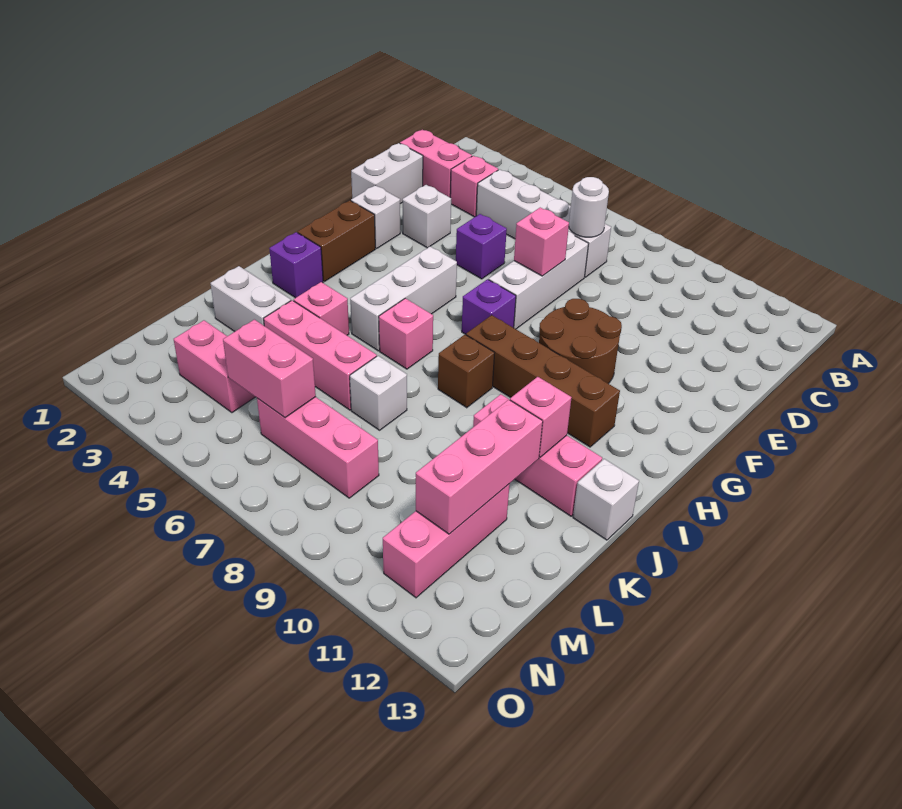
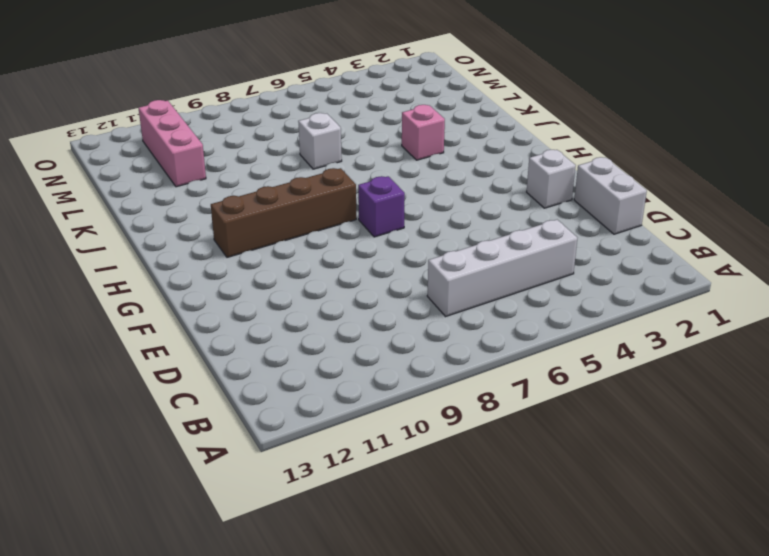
none -> pink 1x2 brick [400,130,472,197]
none -> pink 1x1 brick [450,156,498,217]
none -> white 1x3 brick [489,231,589,329]
none -> white 1x1 brick [402,185,451,248]

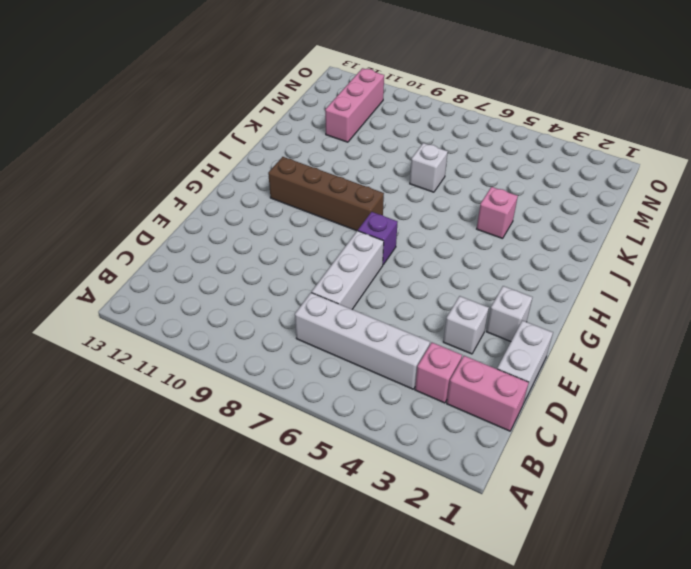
none -> purple 1x1 brick [456,214,507,279]
none -> brown 2x2 round brick [539,299,622,384]
none -> brown 1x2 brick [297,200,375,281]
none -> white 1x3 brick [350,247,457,351]

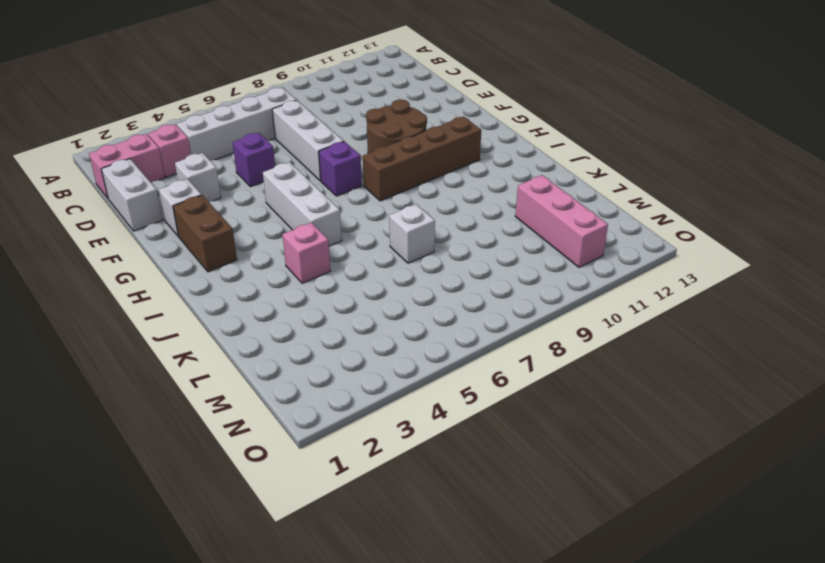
none -> purple 1x1 brick [269,232,323,298]
none -> pink 1x1 brick [379,298,433,369]
none -> brown 1x1 brick [438,335,494,408]
none -> pink 1x3 brick [473,394,602,516]

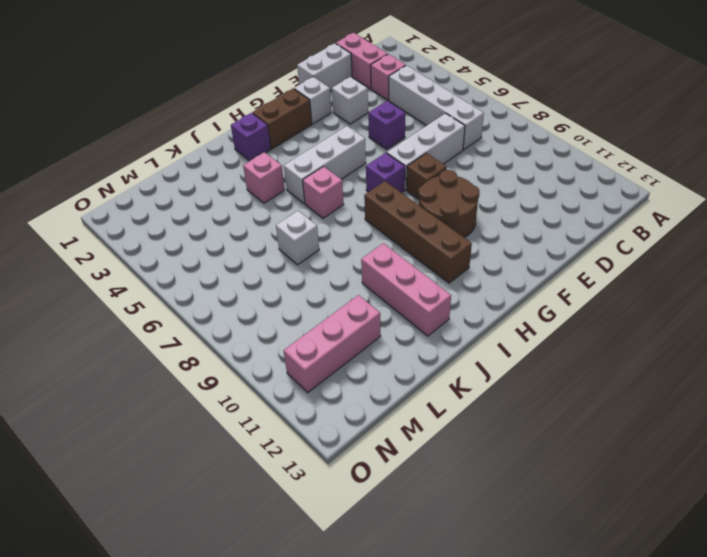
brown 1x1 brick [407,153,447,199] -> brown 1x1 brick moved to [438,335,494,408]
none -> white 1x1 brick [573,459,639,540]
none -> white 1x2 brick [210,266,291,332]
none -> pink 1x3 brick [264,300,377,410]
none -> pink 1x2 brick [174,320,255,413]

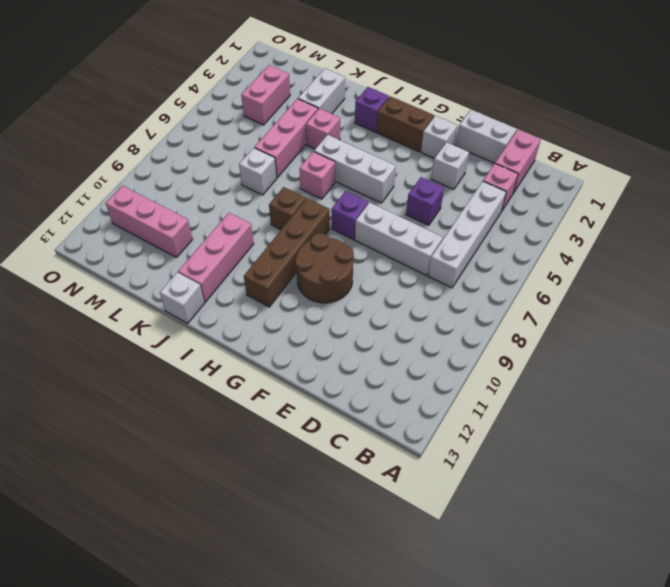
none -> pink 1x3 brick [257,397,379,498]
none -> white 1x1 round brick [569,177,609,237]
none -> pink 1x1 brick [514,208,569,276]
none -> pink 1x1 brick [510,377,572,457]

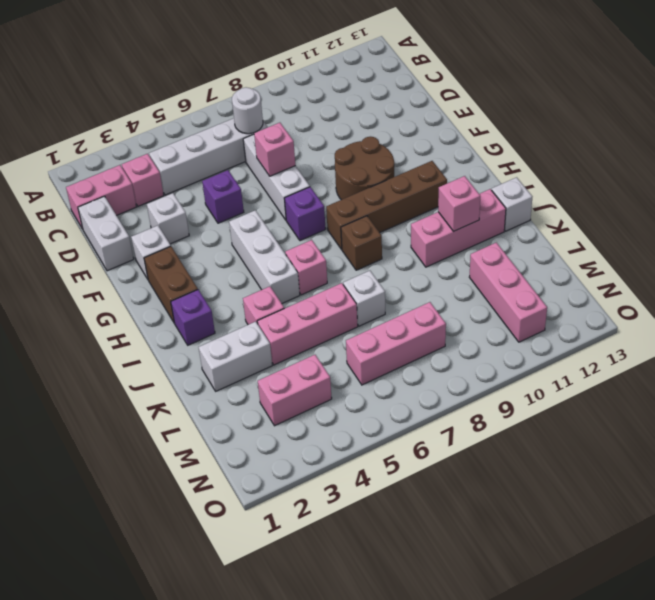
none -> pink 1x3 brick [416,400,543,534]
none -> pink 1x2 brick [223,319,316,418]

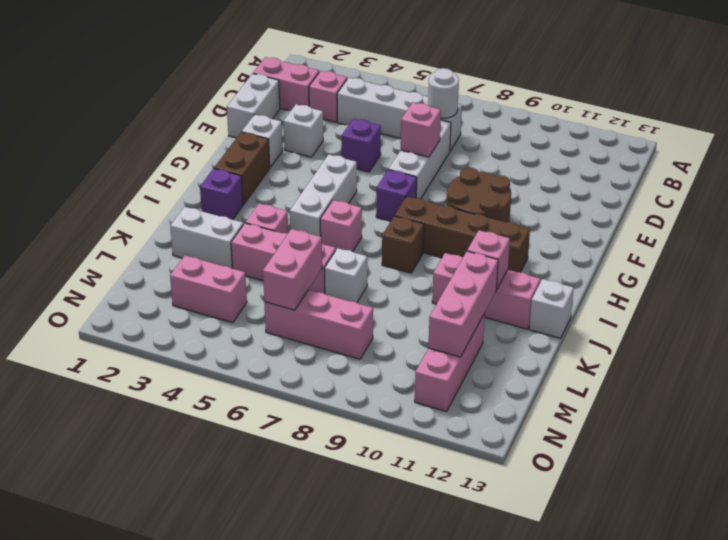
pink 1x2 brick [263,229,322,310] -> pink 1x2 brick turned to [223,319,316,418]

